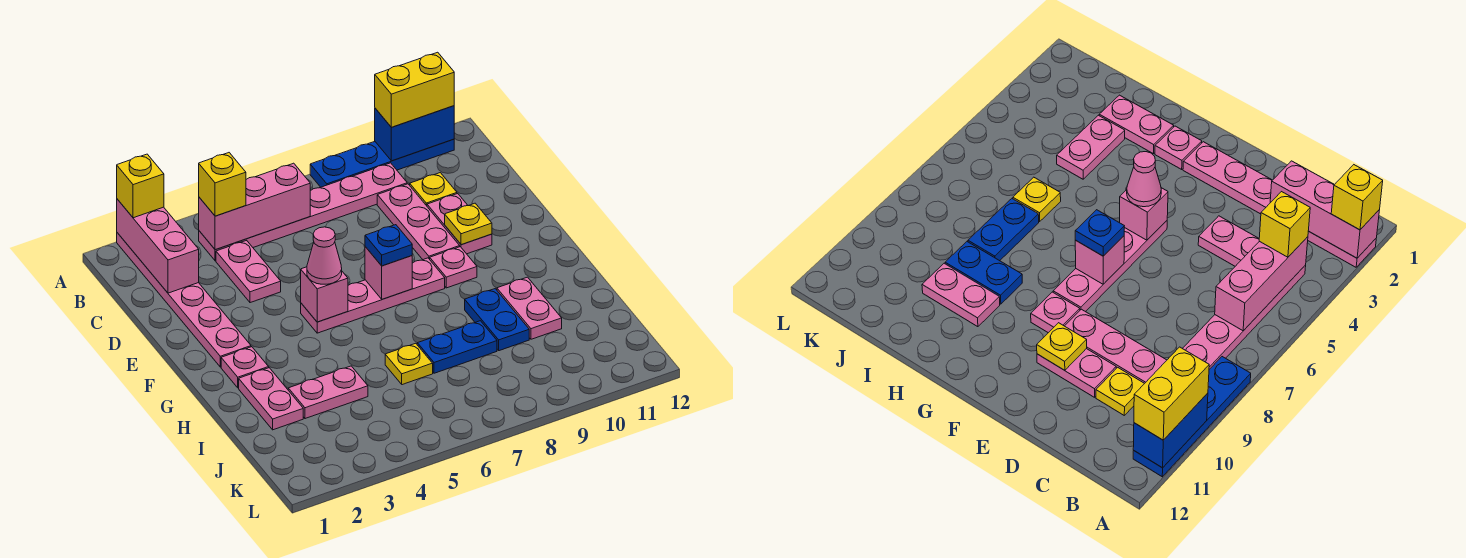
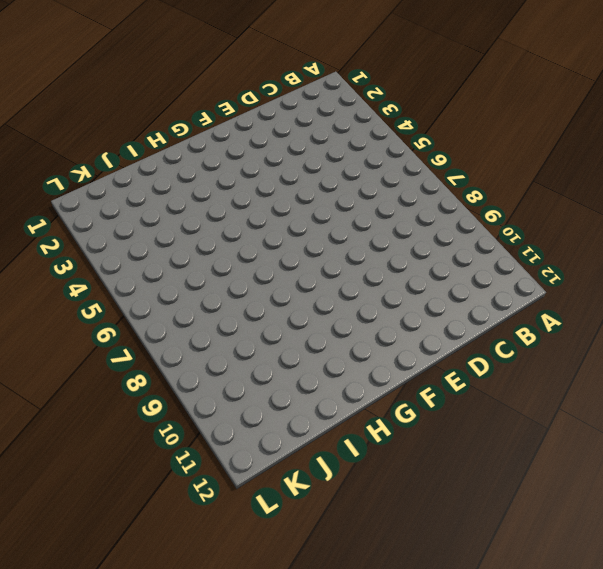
none -> pink 1x6 plate [117,233,251,367]
none -> blue 1x4 plate [310,139,454,187]
none -> pink 1x6 plate [199,163,407,261]

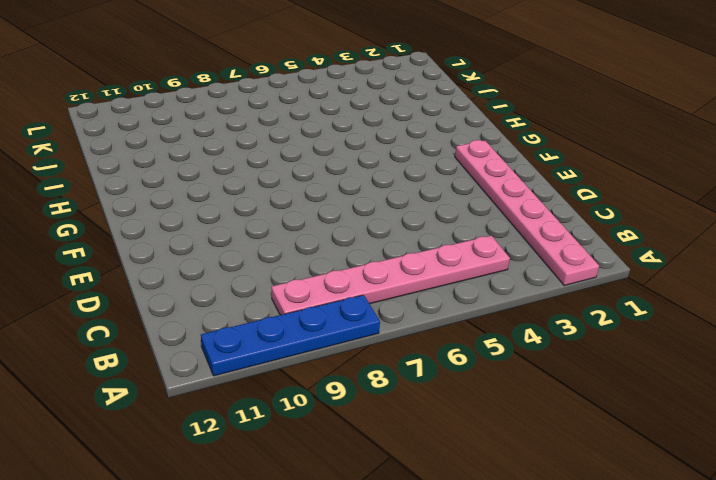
none -> pink 1x2 plate [216,240,281,303]
none -> pink 1x3 plate [377,184,460,260]
none -> yellow 1x1 plate [410,173,457,206]

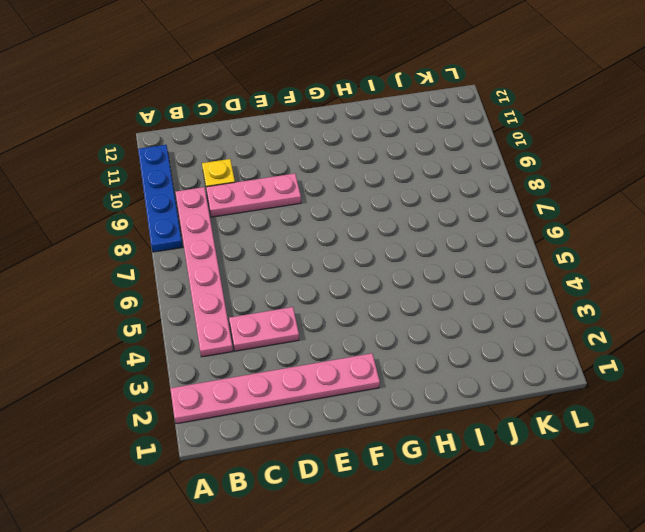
none -> pink 1x2 plate [427,194,492,254]
none -> pink 1x4 plate [301,258,445,333]
none -> pink 1x1 plate [430,247,477,288]

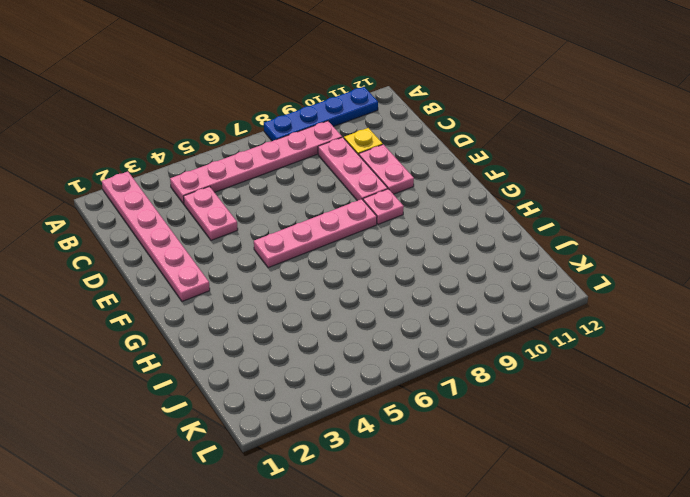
none -> pink 1x1 plate [221,347,269,388]
none -> pink 1x2 plate [239,368,303,430]
none -> blue 1x2 plate [465,289,529,351]

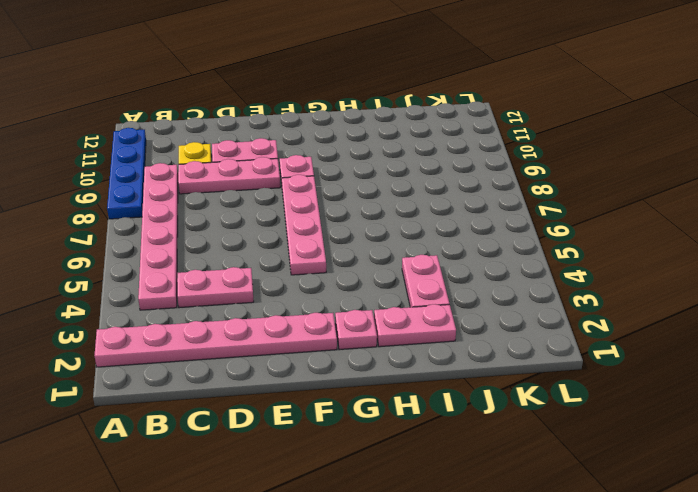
none -> blue 1x2 plate [465,289,529,351]
none -> pink 1x2 plate [497,277,562,339]
none -> yellow 1x1 plate [385,343,433,385]

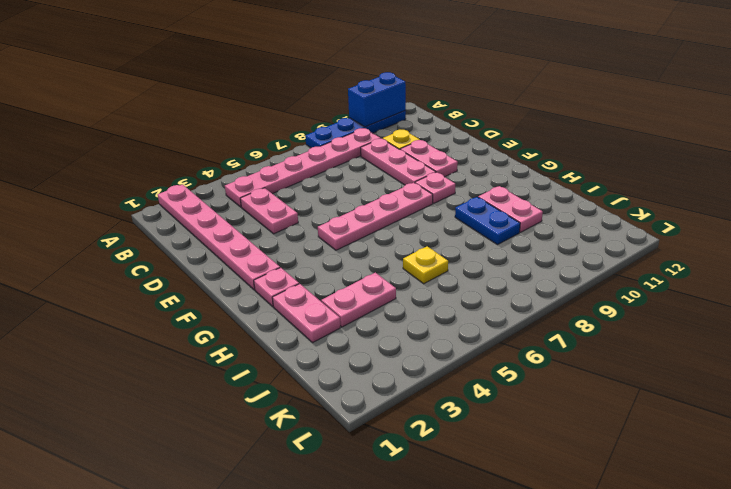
none -> blue 1x2 plate [417,321,497,373]
none -> pink 1x3 brick [117,199,199,293]
none -> pink 1x3 brick [199,163,310,250]

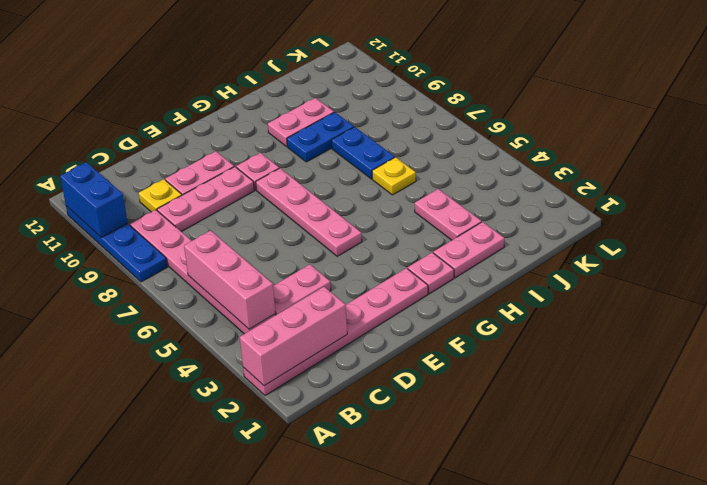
none -> yellow 1x1 plate [445,203,492,245]
none -> pink 1x1 brick [301,267,348,322]
none -> pink 1x1 brick [365,247,412,299]

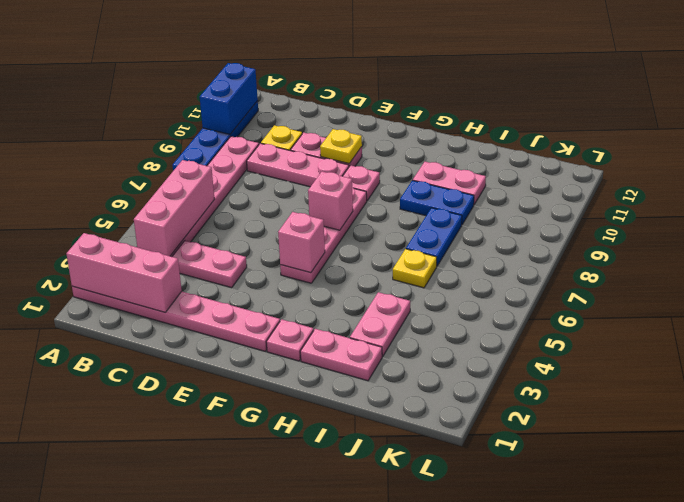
none -> yellow 1x1 brick [117,154,164,218]
none -> yellow 1x2 brick [375,52,454,127]
none -> yellow 1x1 brick [199,153,246,216]

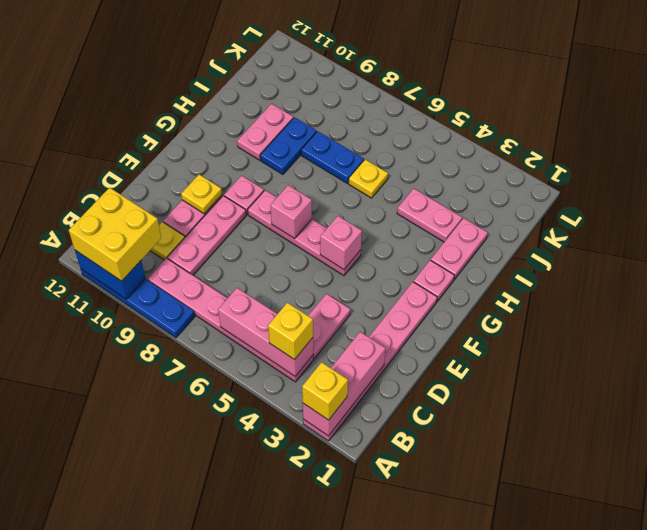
yellow 2x2 brick [69,188,161,281] -> yellow 1x2 brick [375,52,454,127]
none -> pink 1x1 cone [307,227,342,284]
none -> blue 1x1 plate [365,225,412,266]

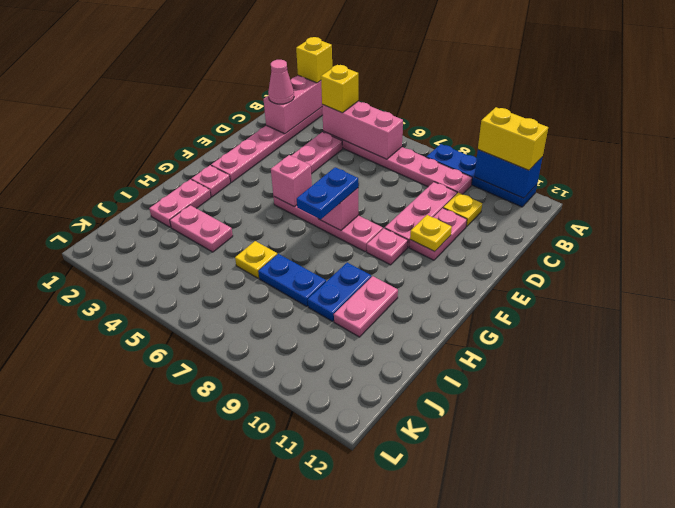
pink 1x1 cone [268,60,294,104] -> pink 1x1 cone moved to [307,227,342,284]
blue 1x2 plate [297,167,358,219] -> blue 1x1 plate [365,225,412,266]

